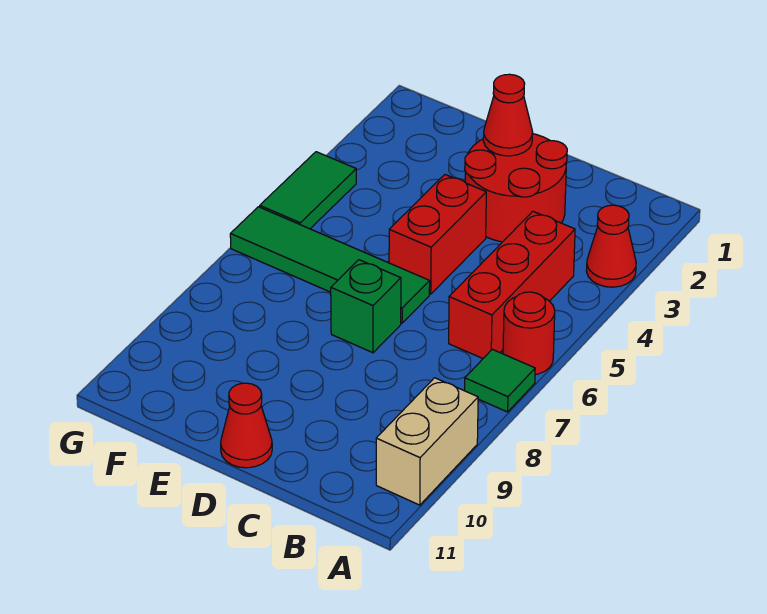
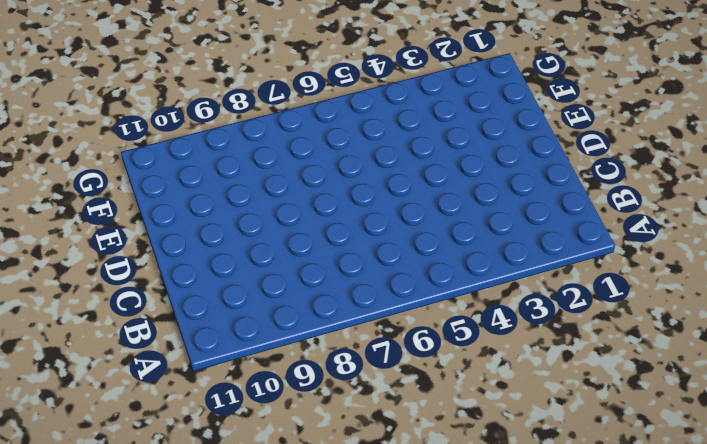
none -> red 1x1 cone [586,205,636,287]
none -> red 1x1 round brick [503,292,555,375]
none -> green 1x1 tile [465,349,535,412]

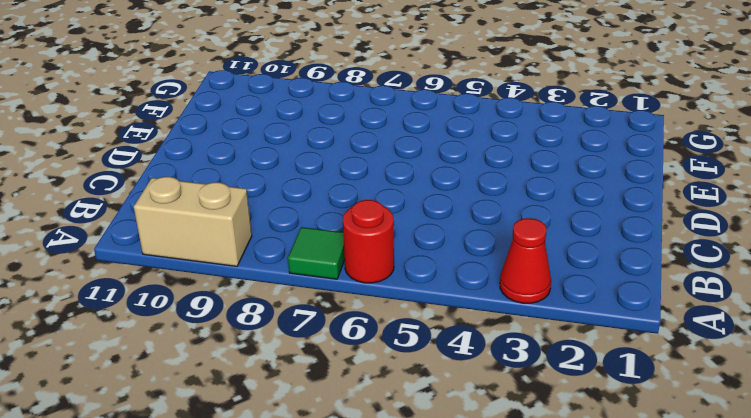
none -> red 1x3 brick [449,211,575,359]
none -> red 2x2 round brick [465,134,567,242]
none -> red 1x2 brick [389,175,486,294]

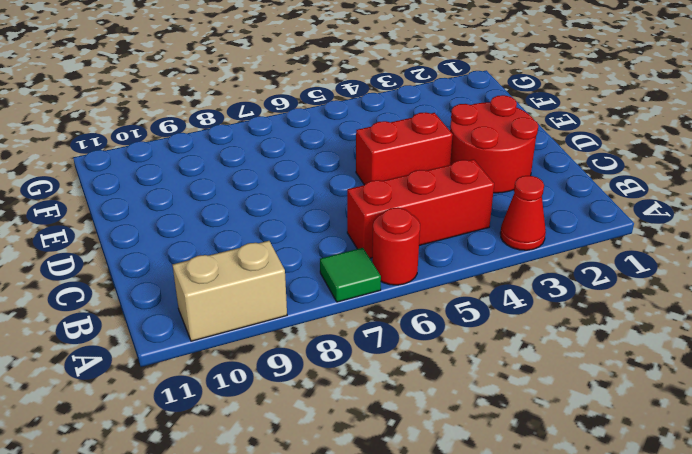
none -> green 1x4 tile [230,207,430,323]
none -> green 1x1 brick [331,260,401,353]
none -> red 1x1 cone [221,383,272,468]

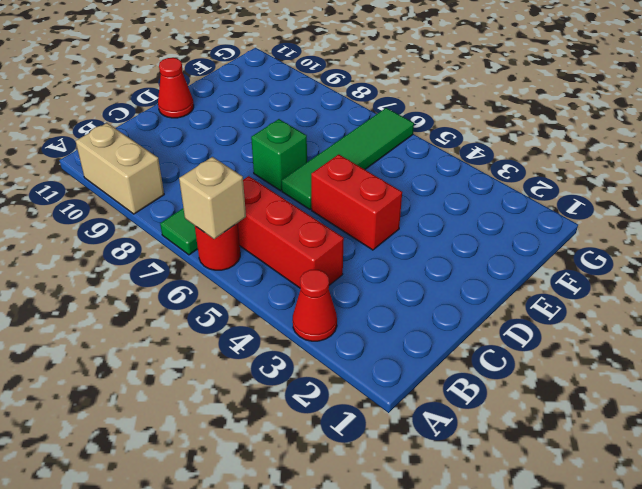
tan 1x1 brick [179,157,246,239] -> none
none -> red 2x2 round brick [465,134,567,242]
none -> green 1x2 tile [260,152,356,229]
none -> red 1x1 cone [483,74,533,156]

